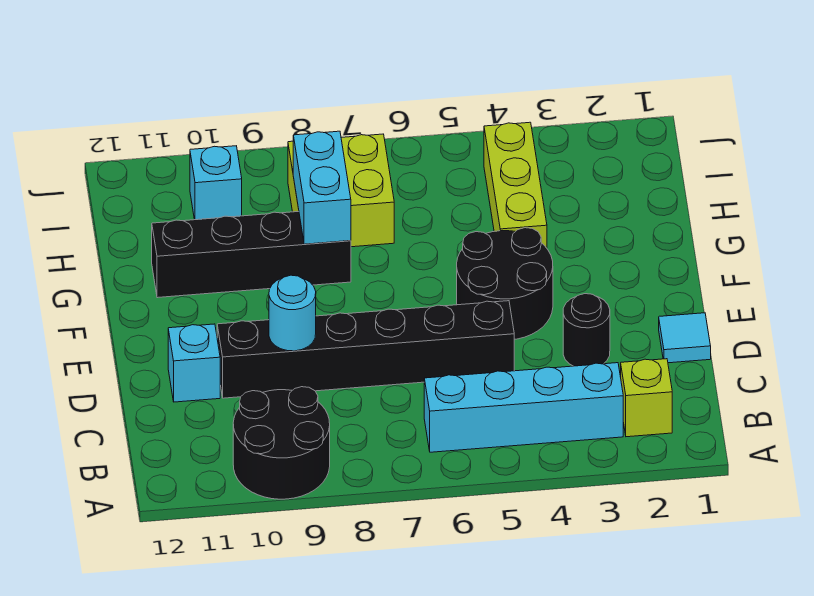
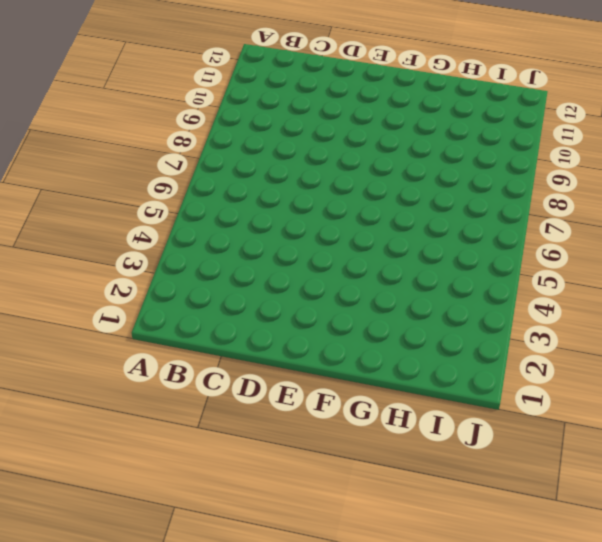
none -> black 2x2 round brick [233,387,330,499]
none -> lime 1x1 brick [621,359,672,437]
none -> cyan 1x4 brick [424,363,623,452]

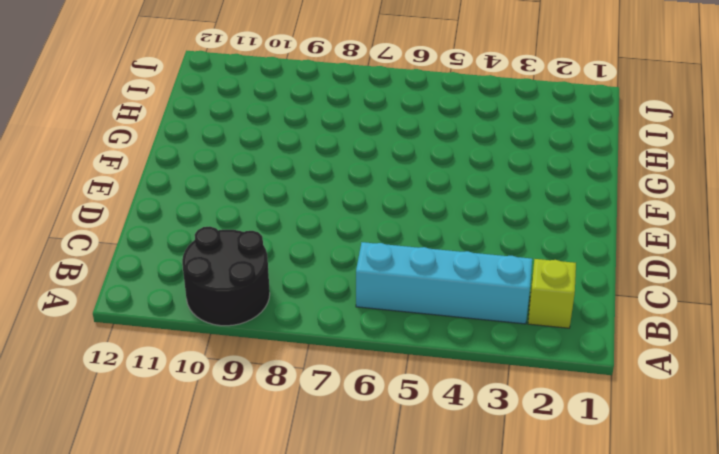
none -> cyan 1x1 tile [659,313,711,363]
none -> black 1x1 round brick [563,294,610,366]
none -> black 1x6 brick [217,301,514,398]

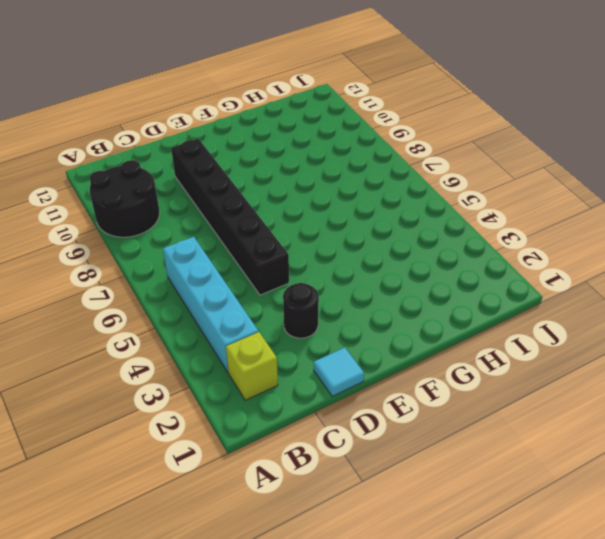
none -> cyan 1x1 brick [168,324,220,402]
none -> black 2x2 round brick [457,228,553,340]
none -> lime 1x3 brick [484,122,547,248]

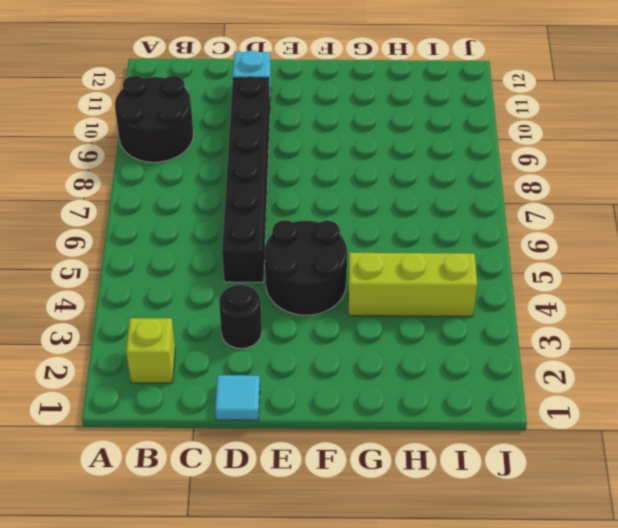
none -> cyan 1x4 brick [424,363,623,452]
none -> black 1x4 brick [152,211,351,298]
none -> lime 2x2 brick [288,134,394,247]

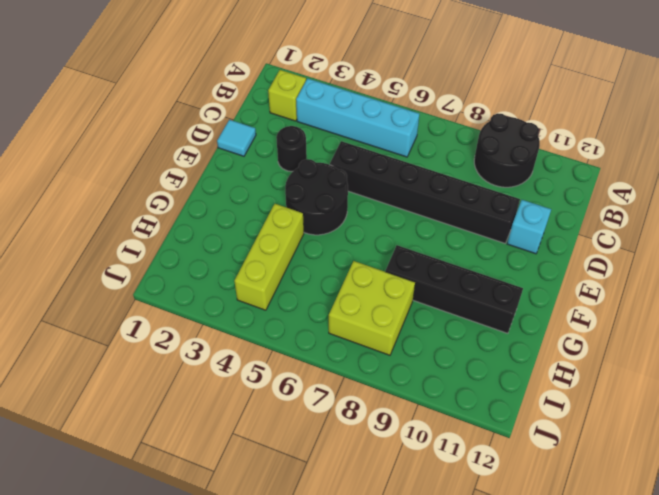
none -> cyan 1x1 brick [190,146,242,220]
none -> cyan 1x1 round brick [269,275,316,351]
none -> cyan 1x2 brick [293,131,351,244]

